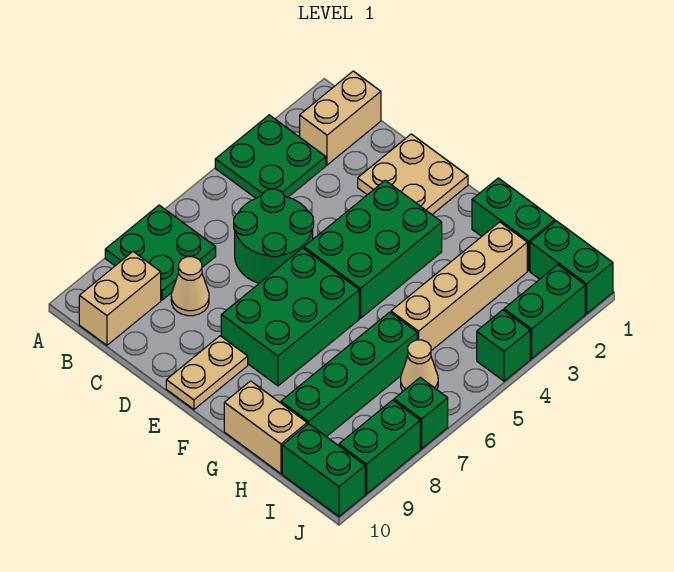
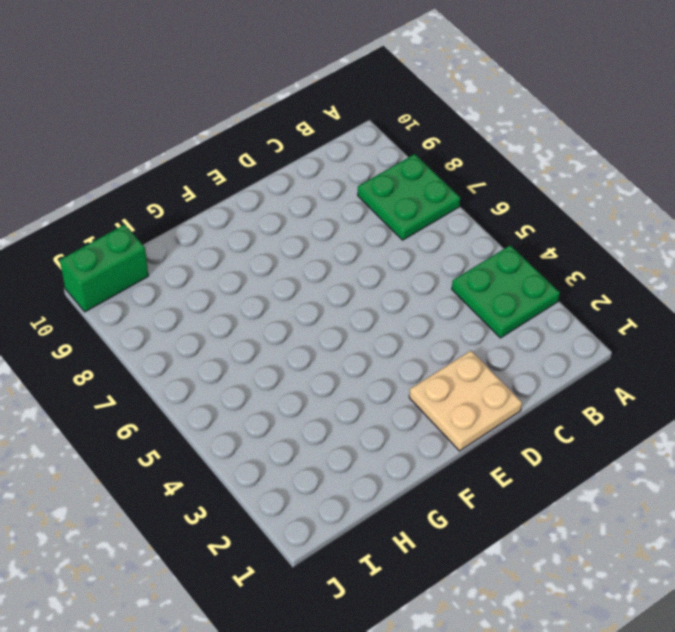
none -> tan 1x2 brick [300,71,381,165]
none -> tan 1x2 brick [79,252,161,345]
none -> green 2x2 round brick [234,189,314,283]

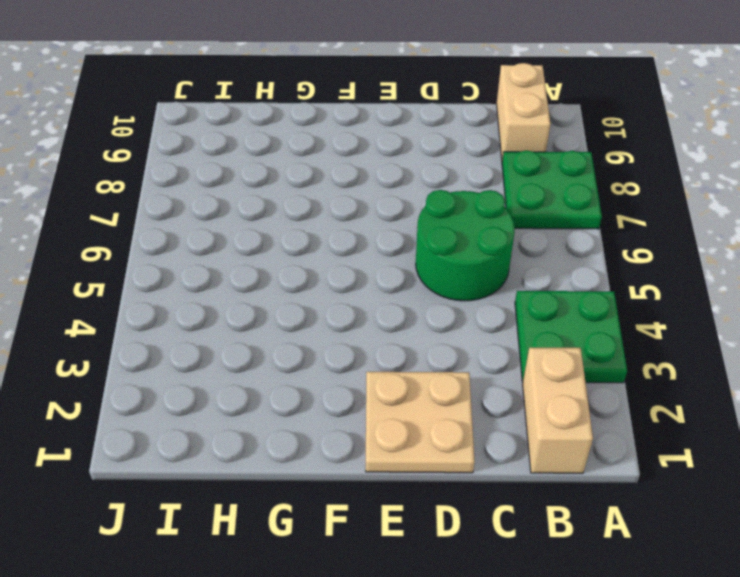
none -> tan 1x1 cone [171,257,209,316]
none -> green 2x3 brick [304,180,442,318]
none -> green 2x3 brick [221,248,359,386]

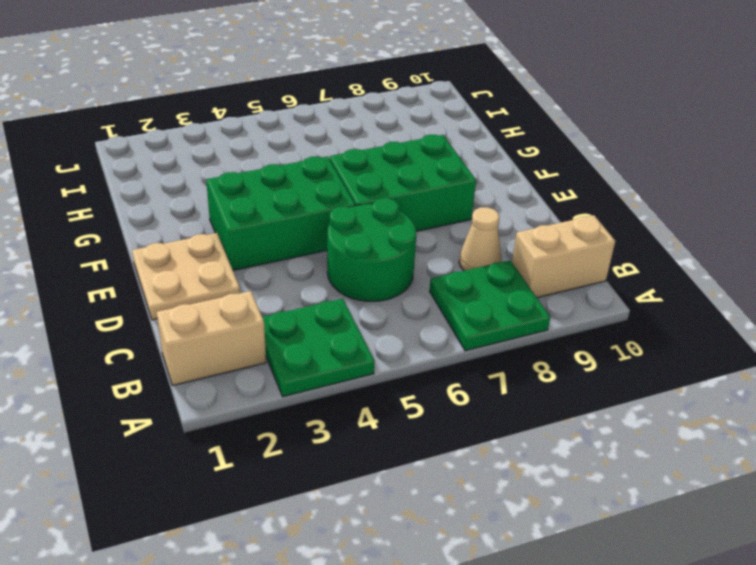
none -> tan 1x2 plate [166,336,248,409]
none -> green 1x2 brick [472,178,555,271]
none -> tan 1x2 brick [224,381,307,474]

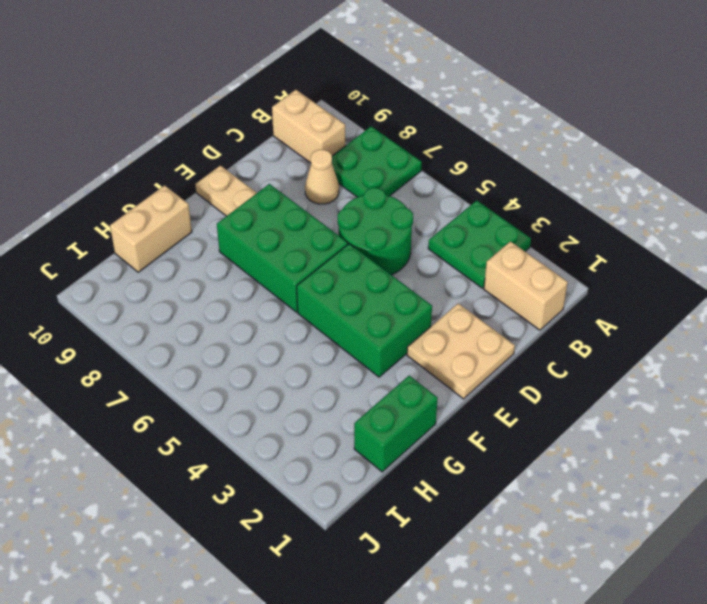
none -> tan 1x4 brick [391,222,527,351]
none -> green 1x4 brick [281,312,417,437]
none -> green 1x2 brick [530,221,613,313]

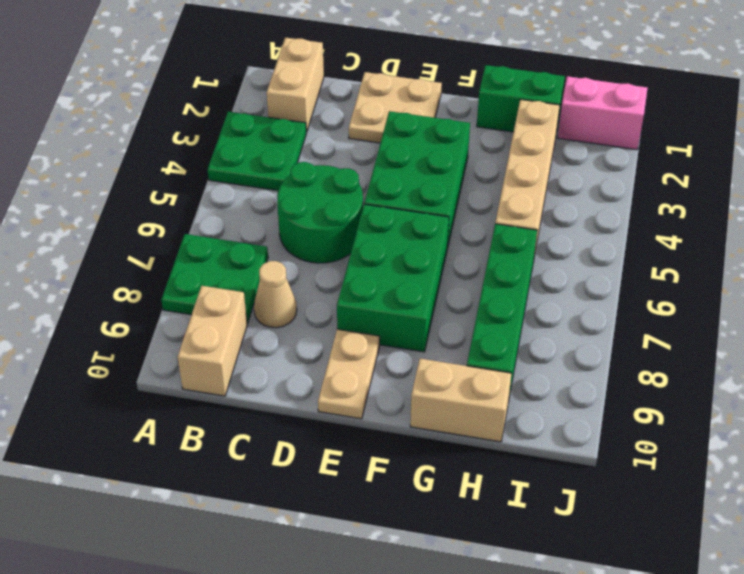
pink 1x2 brick [558,76,648,150] -> green 1x2 brick [530,221,613,313]
none -> tan 1x1 cone [401,340,438,391]
none -> green 1x2 brick [282,424,365,516]
none -> green 1x2 brick [504,265,585,359]

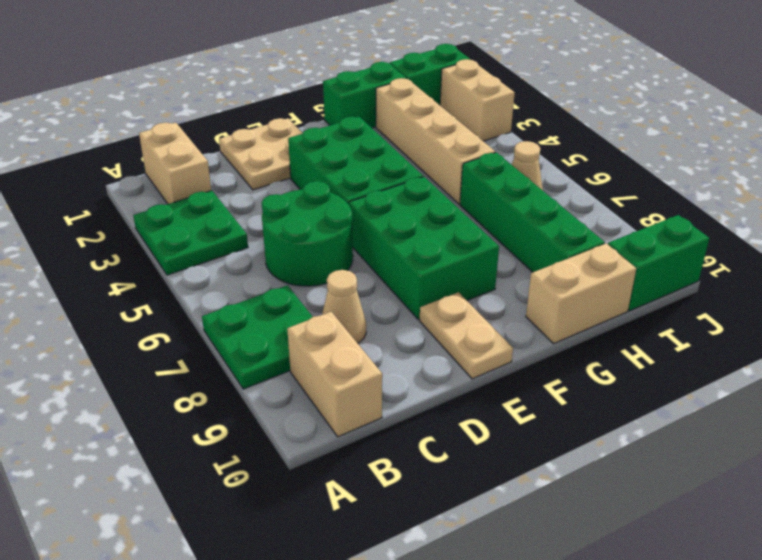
tan 1x2 brick [440,59,515,141] -> green 1x2 brick [504,265,585,359]
none -> green 1x1 brick [477,310,530,381]
none -> green 1x1 brick [394,378,448,449]
none -> green 1x2 brick [339,400,420,494]

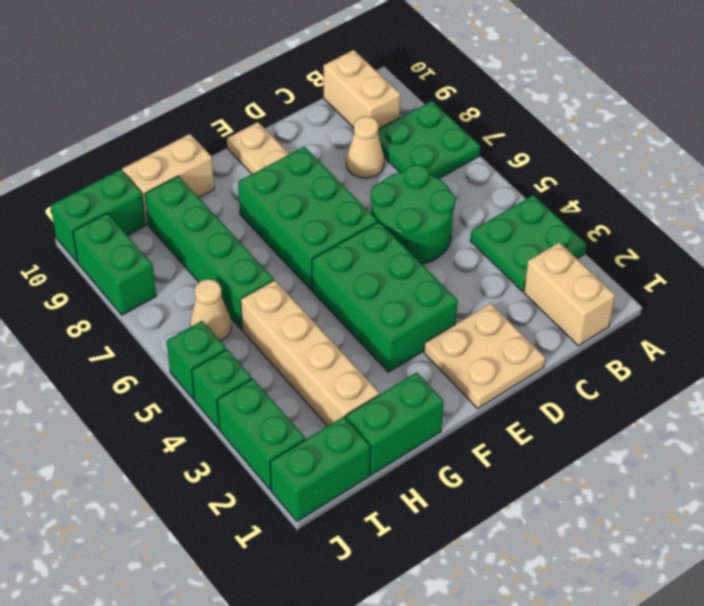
green 1x1 brick [167,321,226,399] -> green 1x1 brick moved to [394,378,448,449]

